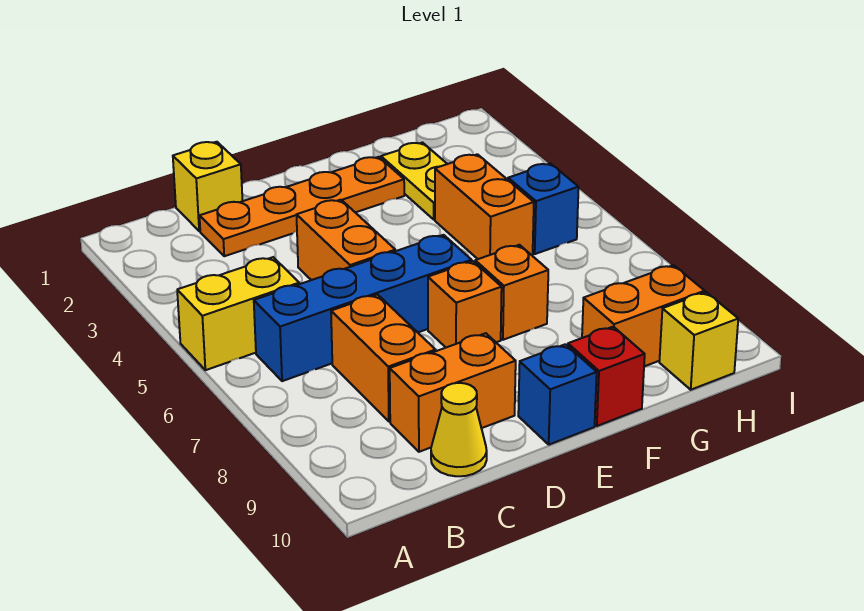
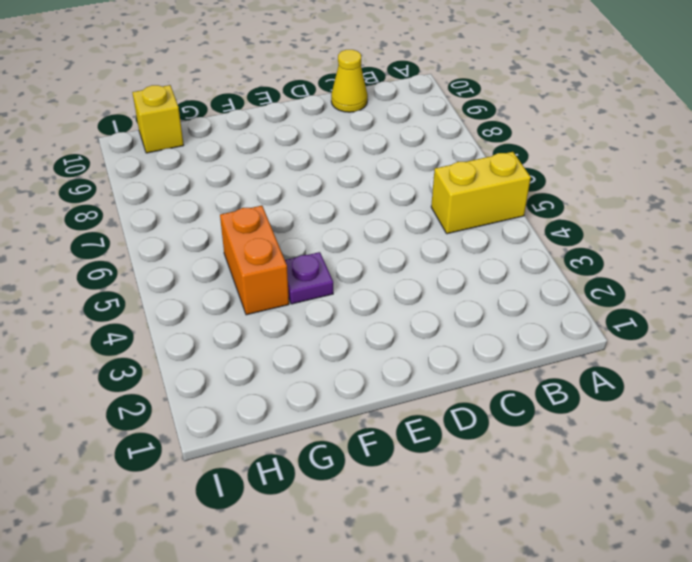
purple 1x1 plate [285,252,333,304] -> none
none -> blue 1x4 brick [254,235,472,381]
none -> yellow 1x1 brick [173,142,242,231]
none -> orange 1x4 plate [200,157,404,256]

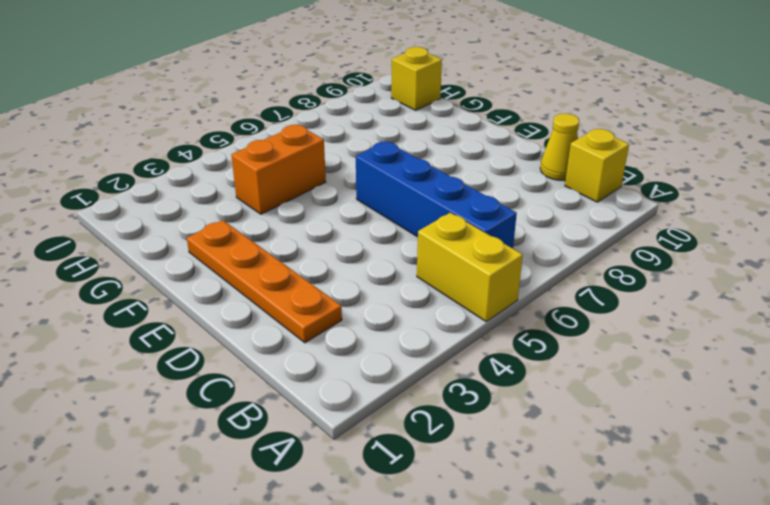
yellow 1x1 brick [565,129,629,202] -> yellow 1x1 brick moved to [173,142,242,231]
none -> orange 1x2 brick [331,295,436,422]
none -> orange 1x2 brick [390,333,516,452]
none -> orange 1x2 brick [297,200,395,280]

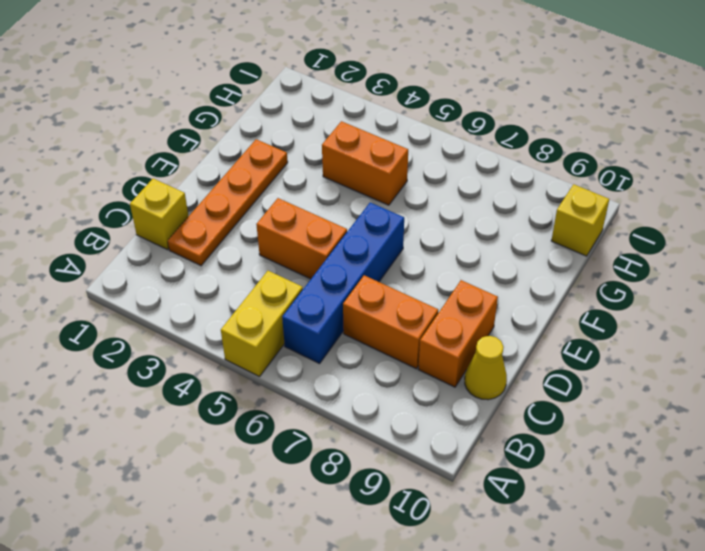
none -> orange 1x1 brick [428,261,502,347]
none -> blue 1x1 brick [518,344,597,445]
none -> orange 1x1 brick [475,245,548,340]

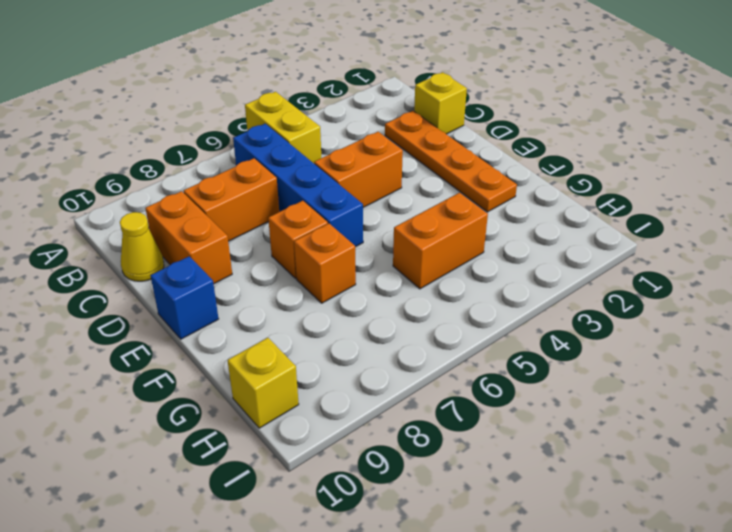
none -> red 1x1 brick [568,327,645,426]
none -> yellow 1x2 plate [381,143,447,219]
none -> orange 1x2 brick [582,265,705,366]

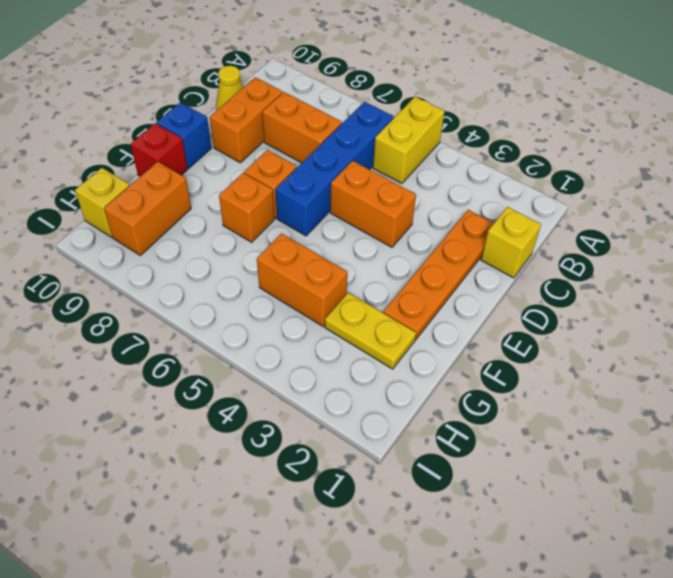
none -> blue 1x1 brick [508,163,579,254]

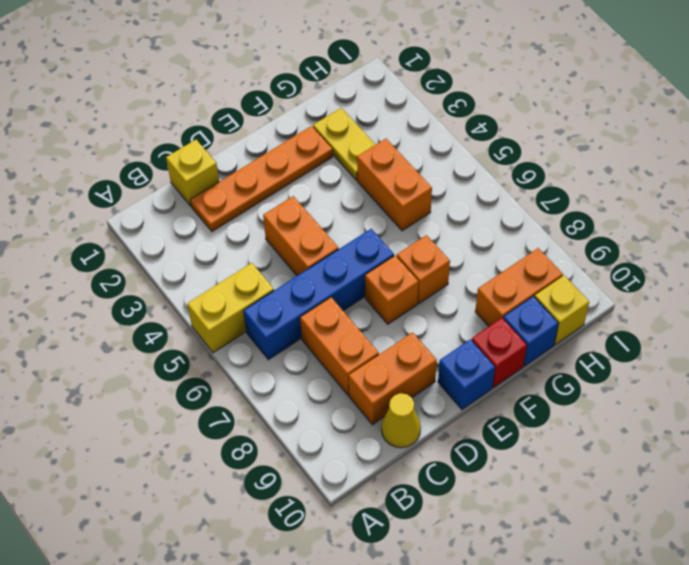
blue 1x1 brick [503,296,558,366] -> blue 1x1 brick moved to [508,163,579,254]

